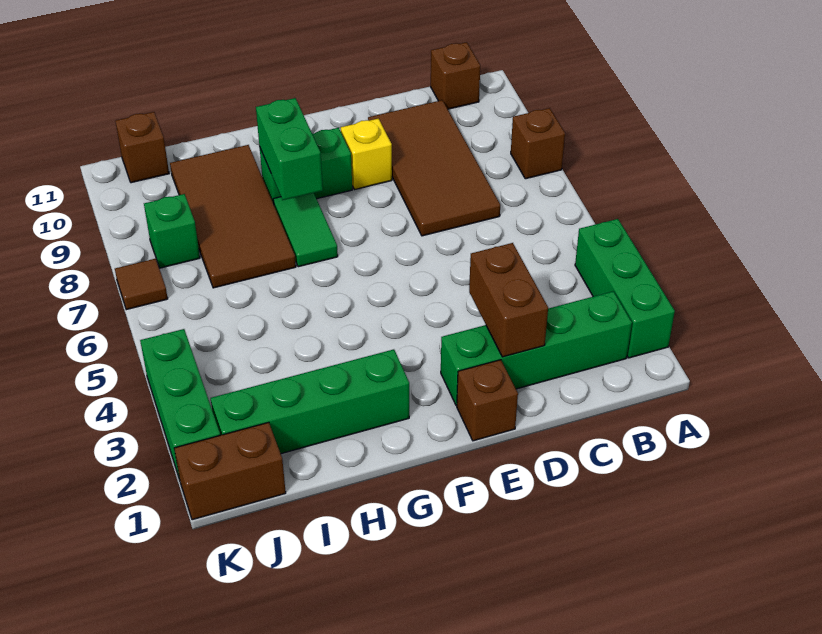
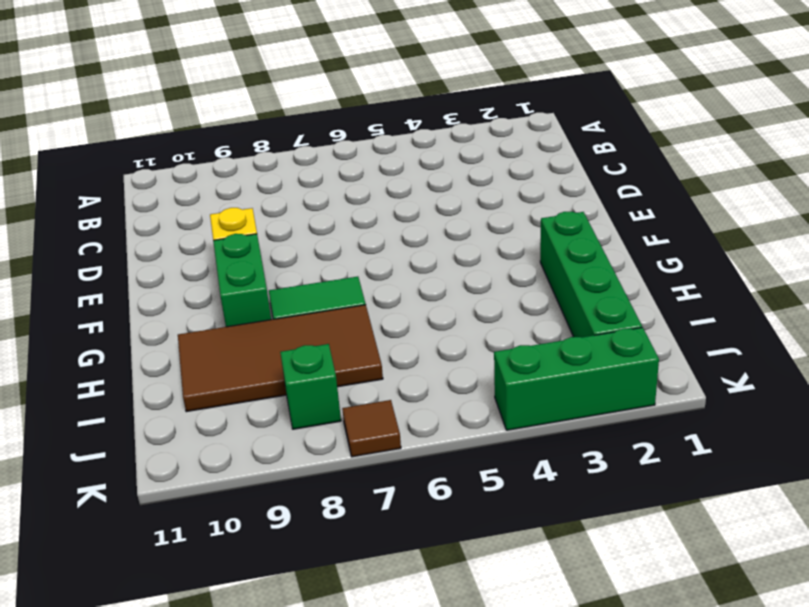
none -> green 1x3 brick [575,219,675,358]
none -> brown 1x1 brick [511,108,565,179]
none -> green 1x4 brick [441,291,632,405]

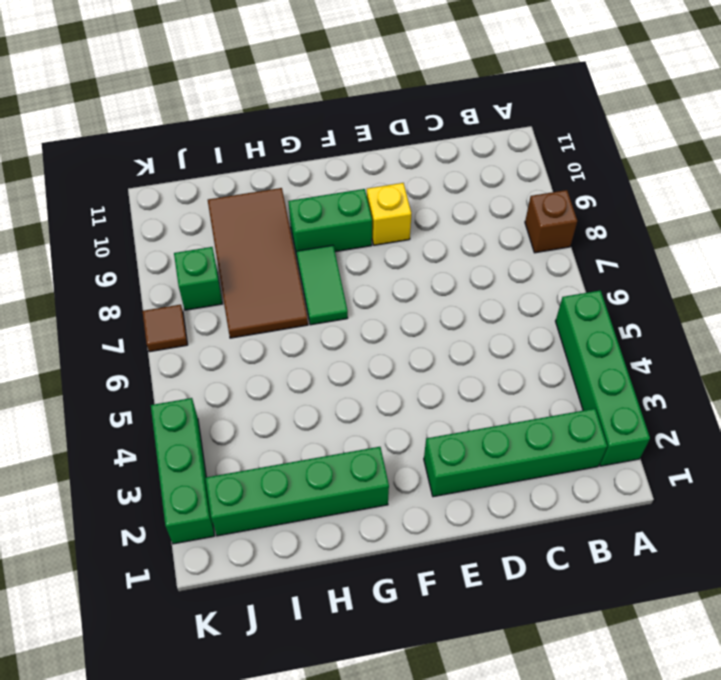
green 1x4 brick [556,290,650,466] -> green 1x3 brick [575,219,675,358]
none -> brown 1x1 brick [431,42,480,109]
none -> brown 2x4 tile [368,100,500,236]
none -> brown 1x1 brick [457,360,518,441]

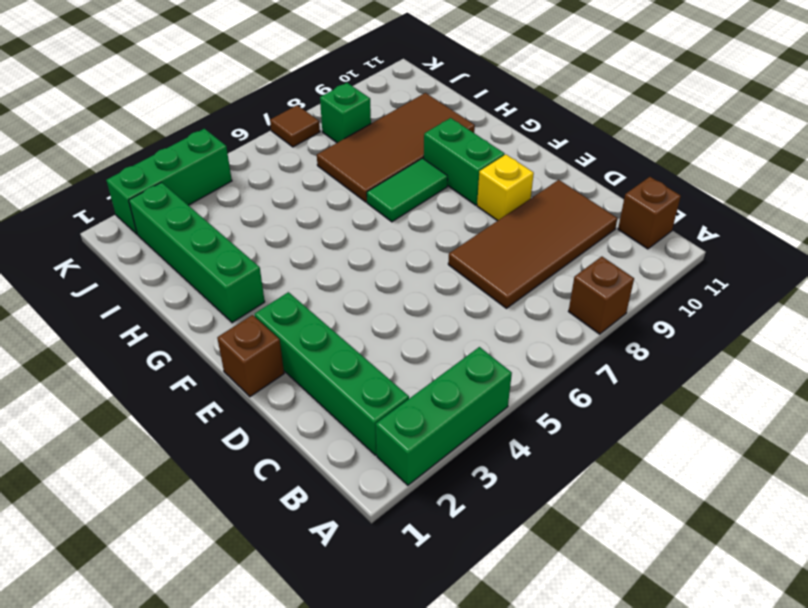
none -> brown 1x2 brick [174,422,286,520]
none -> brown 1x1 brick [115,112,169,183]
none -> brown 1x2 brick [469,243,548,357]

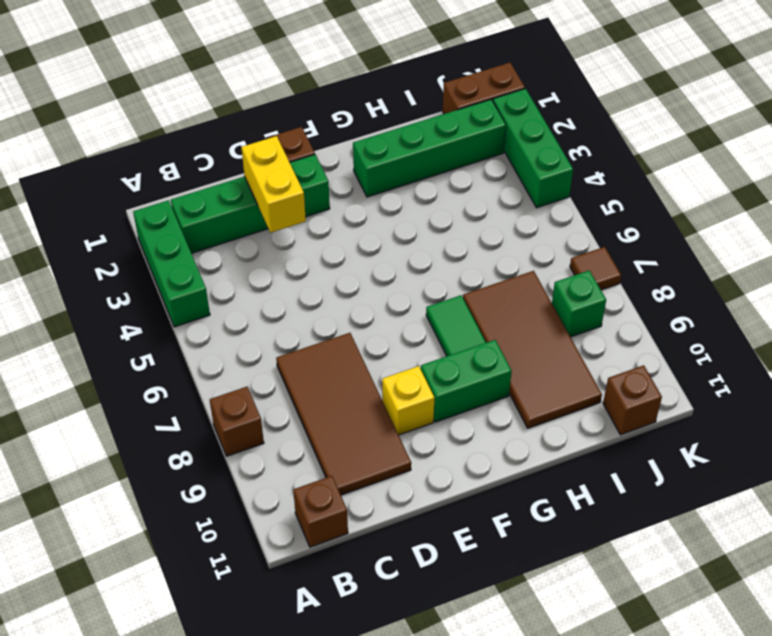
yellow 1x2 brick [241,136,306,233] -> brown 1x2 brick [469,243,548,357]
none -> green 1x2 brick [256,98,323,200]

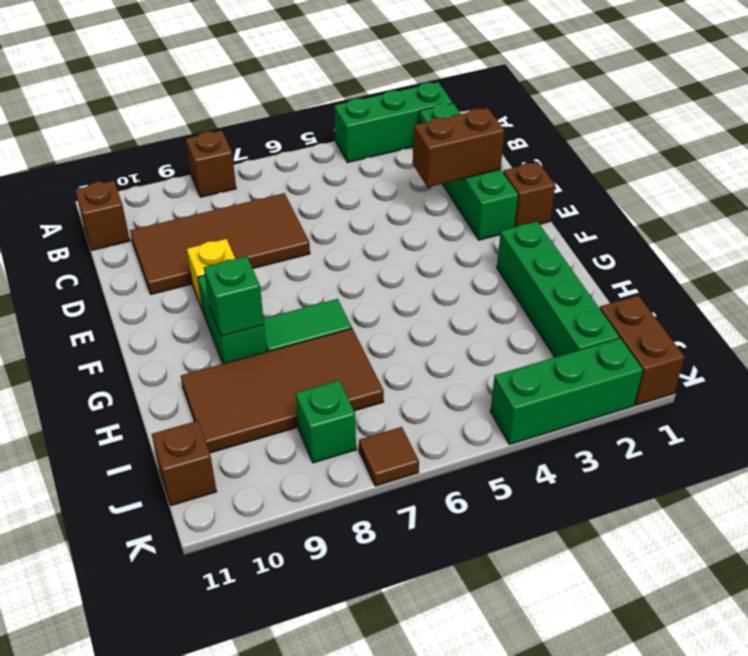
green 1x1 brick [204,256,264,336] -> green 1x2 brick [256,98,323,200]

